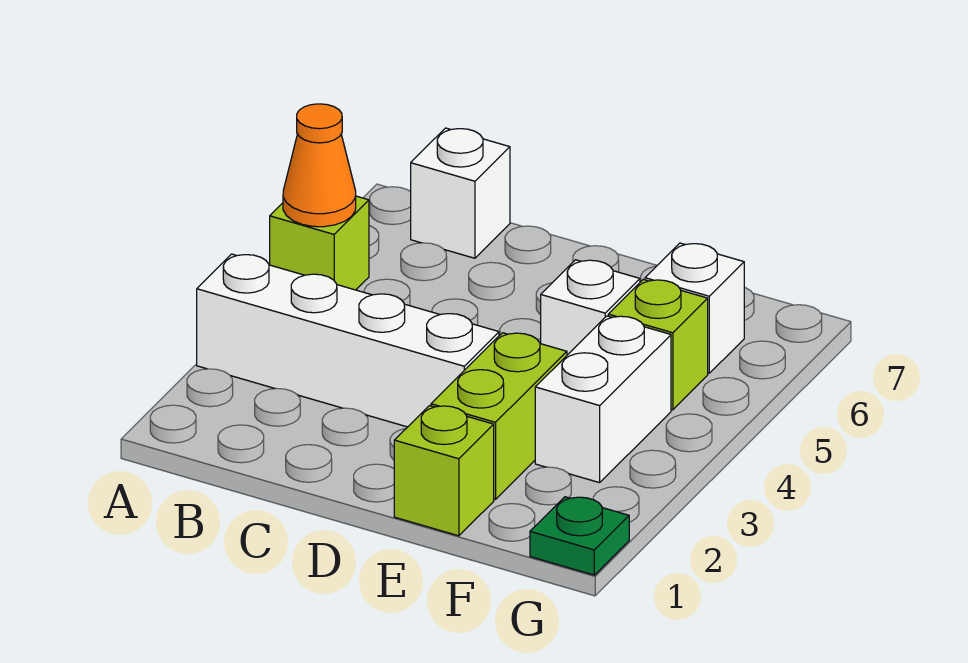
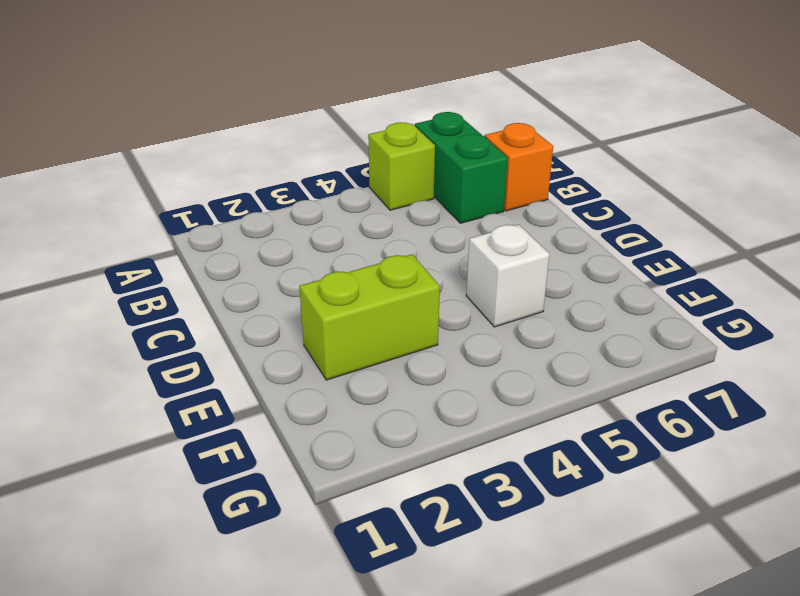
green 1x2 brick [415,112,508,223] -> none
orange 1x1 brick [484,123,553,211] -> white 1x1 brick [411,128,510,258]
none -> white 1x4 brick [197,254,499,427]
none -> lime 1x1 brick [394,406,494,536]

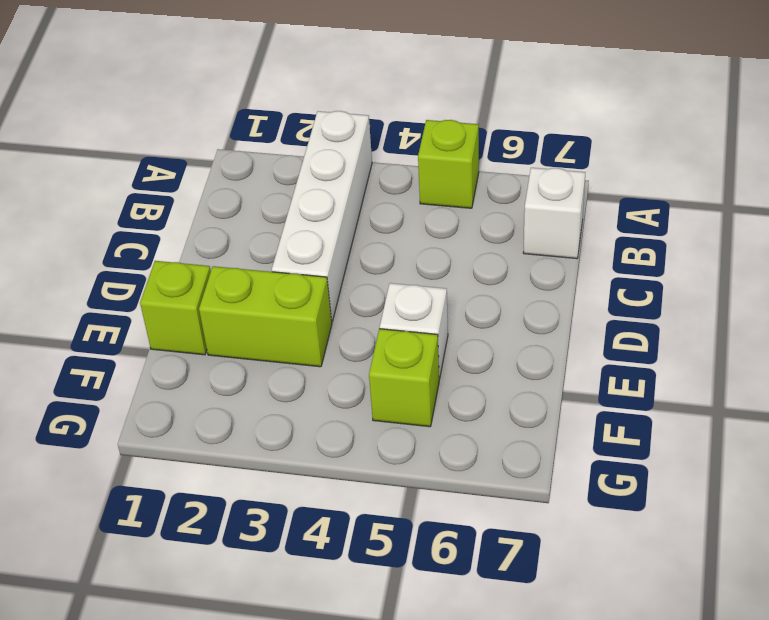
none -> white 1x2 brick [535,316,671,483]
none -> white 1x1 brick [645,243,744,373]

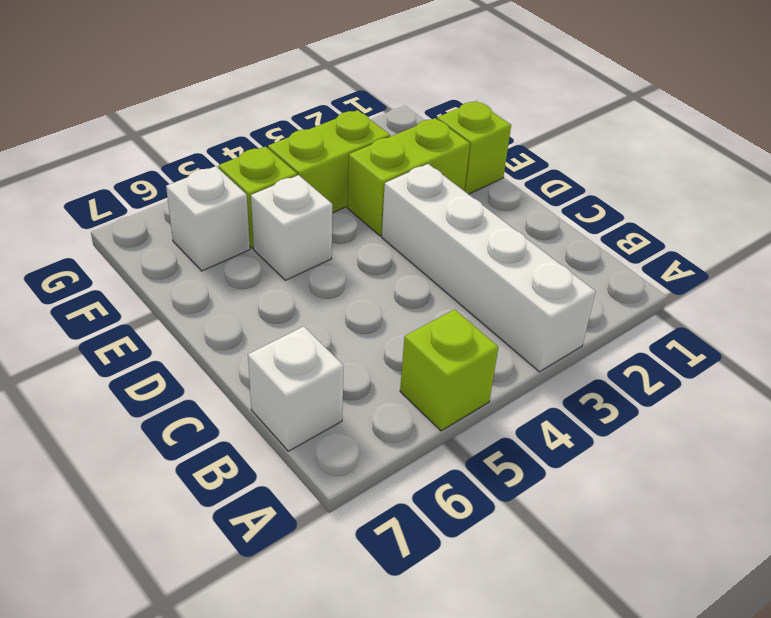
lime 1x2 brick [268,110,390,213] -> white 1x2 brick [535,316,671,483]
none -> green 1x1 plate [530,497,629,575]
none -> orange 1x1 cone [283,104,356,227]

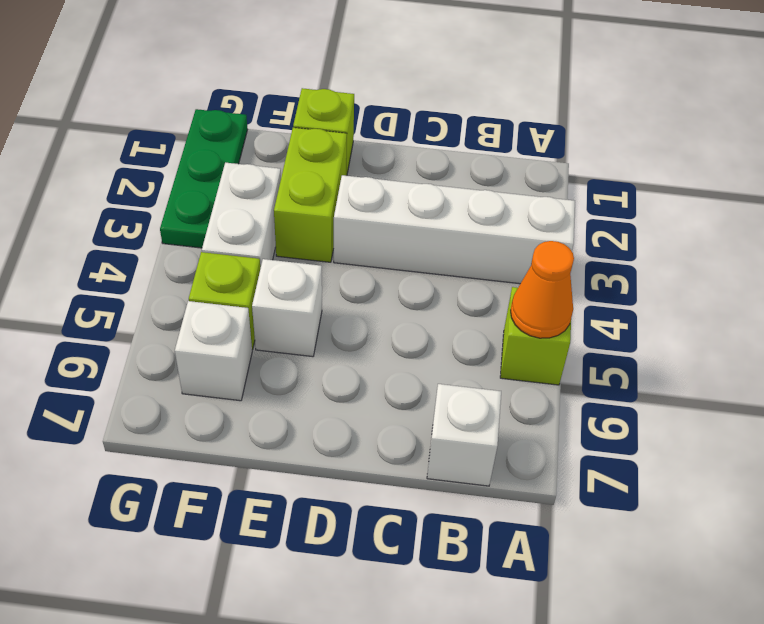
green 1x3 plate [160,109,248,248] -> green 1x1 plate [530,497,629,575]

